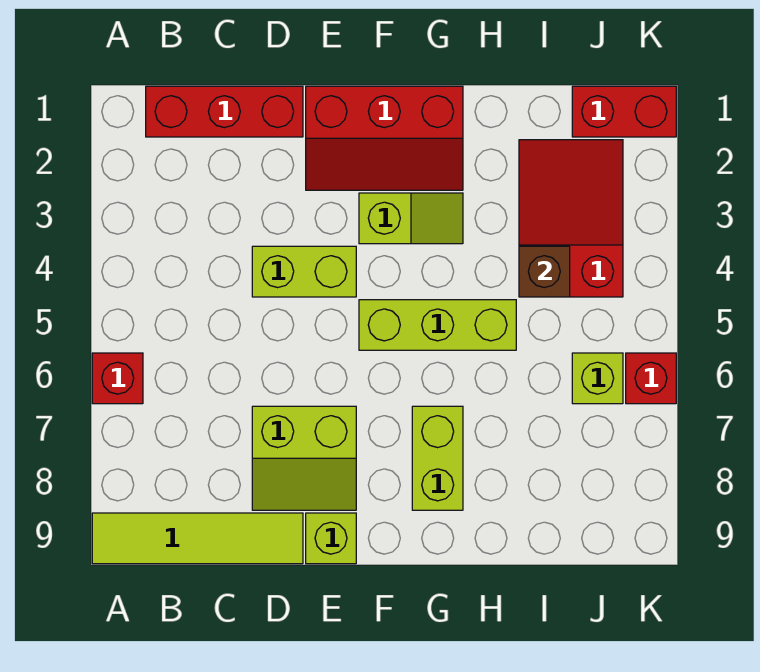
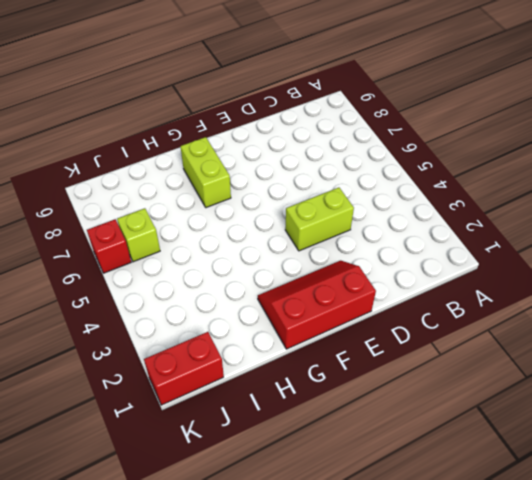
none -> red 1x1 brick [92,353,143,404]
none -> lime 1x4 tile [92,513,303,564]
none -> red 1x3 brick [146,86,303,137]

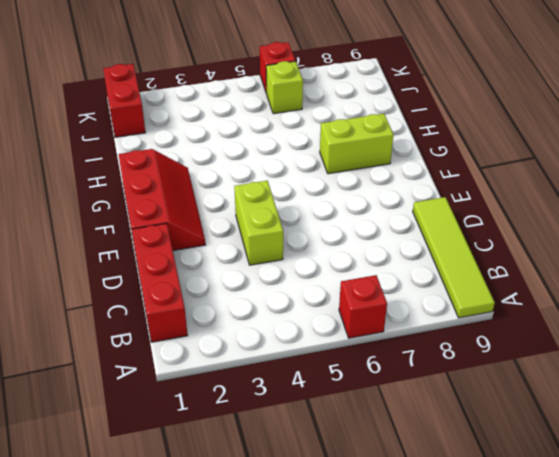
none -> lime 2x2 slope [252,406,356,510]
none -> lime 1x1 brick [306,513,356,564]
none -> lime 1x2 slope [359,193,463,244]

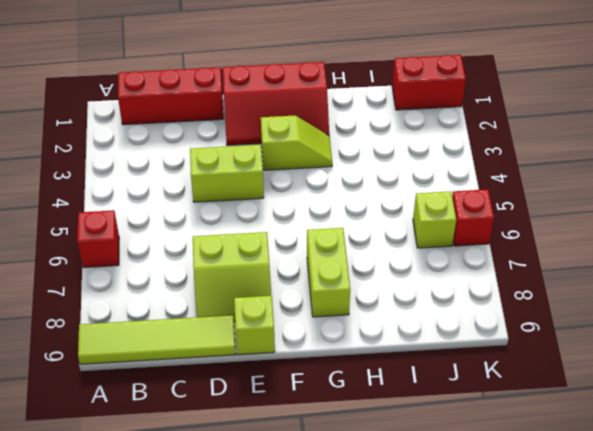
none -> lime 1x3 brick [359,300,516,350]
none -> red 2x3 slope [519,140,623,297]
none -> brown 1x1 brick [519,246,570,297]

